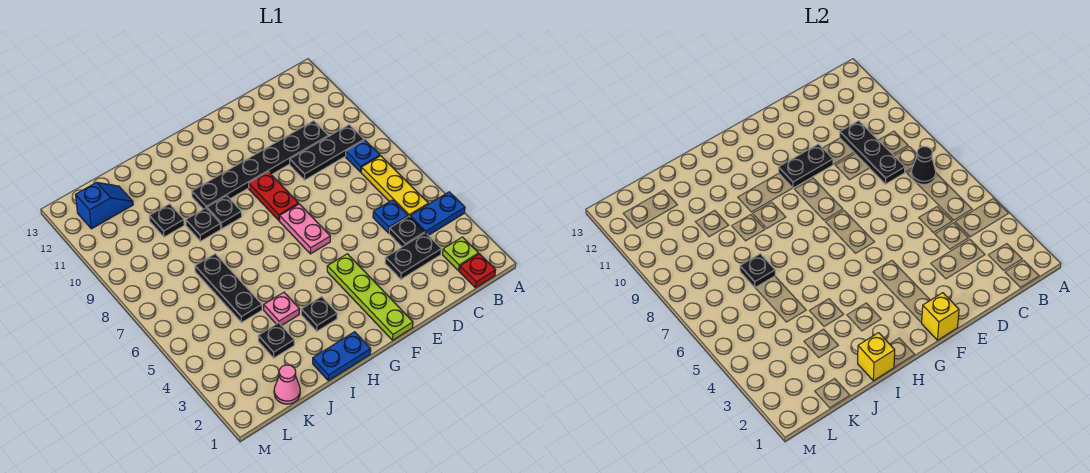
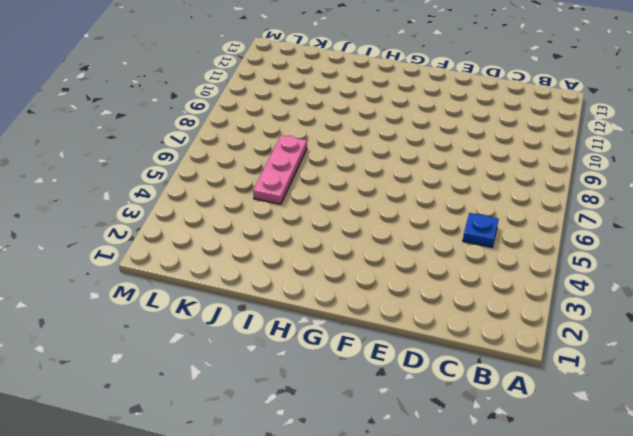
pink 1x3 plate [253,135,307,204] -> black 1x3 plate [195,254,262,323]
none -> blue 1x2 plate [410,192,465,235]
none -> red 1x1 plate [459,254,496,288]
none -> lime 1x1 plate [443,237,479,271]

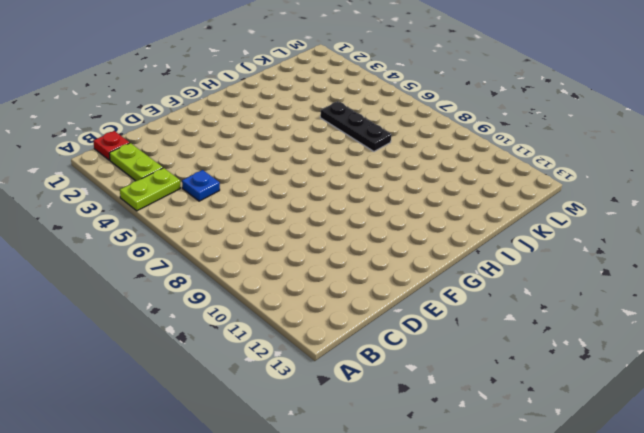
lime 1x2 plate [120,168,180,211] -> blue 1x2 plate [410,192,465,235]
lime 1x2 plate [109,143,163,181] -> lime 1x1 plate [443,237,479,271]
none -> yellow 1x3 plate [361,156,428,217]
none -> blue 1x1 plate [346,140,380,172]
none -> black 1x3 plate [290,125,364,180]

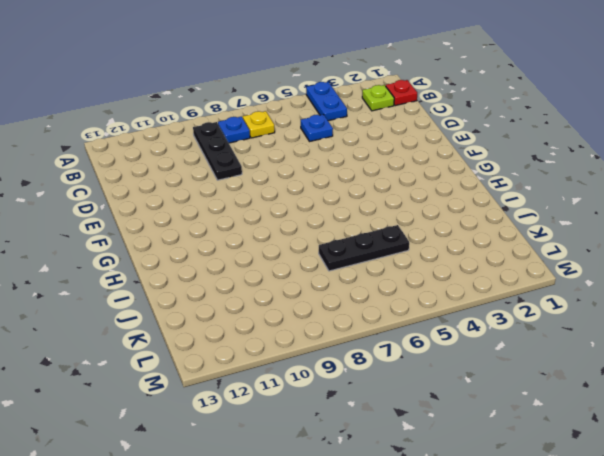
yellow 1x1 plate [243,111,275,138] -> yellow 1x3 plate [361,156,428,217]
none -> black 1x2 plate [385,233,441,279]
none -> black 1x1 plate [389,216,425,247]
none -> black 1x6 plate [192,121,329,209]

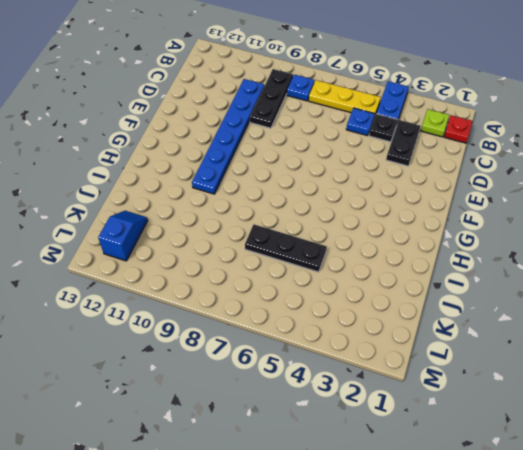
blue 1x6 plate [192,79,264,194] -> black 1x6 plate [192,121,329,209]
none -> lime 1x4 plate [327,254,413,340]
none -> pink 1x2 plate [280,204,330,254]
none -> red 1x2 plate [249,172,299,221]

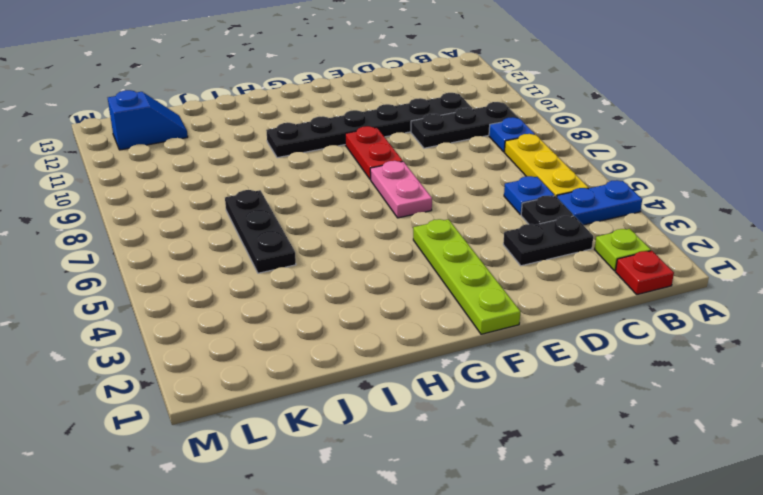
none -> blue 1x2 plate [313,332,371,381]
none -> black 1x1 plate [301,297,337,331]
none -> black 1x1 plate [207,196,242,229]

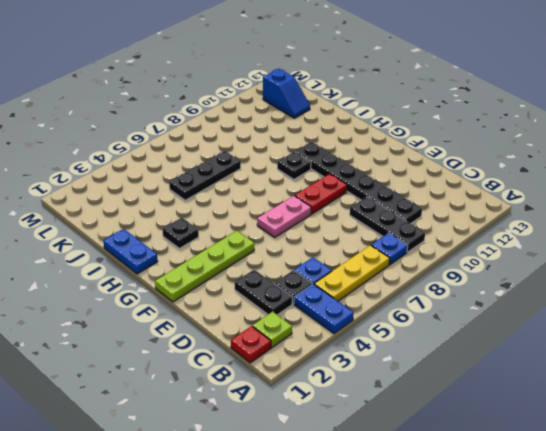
none -> pink 1x1 plate [264,292,300,326]
none -> black 1x1 plate [186,208,221,241]
none -> black 1x1 plate [258,323,294,358]

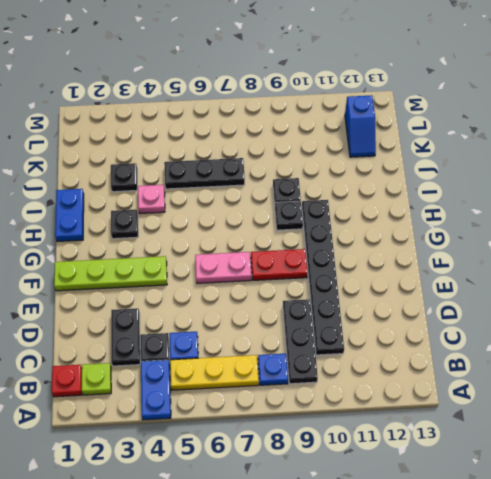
none -> black 1x1 plate [149,204,184,237]
none -> pink 1x1 cone [274,365,300,404]
none -> black 1x1 cone [911,146,936,184]

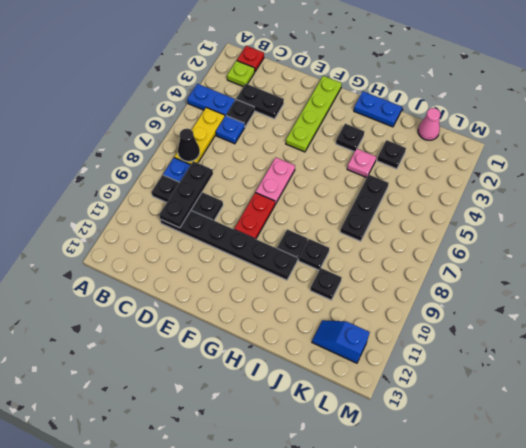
none -> black 1x2 plate [778,144,833,188]
none -> yellow 1x1 brick [922,293,959,340]
none -> yellow 1x1 brick [858,333,895,381]

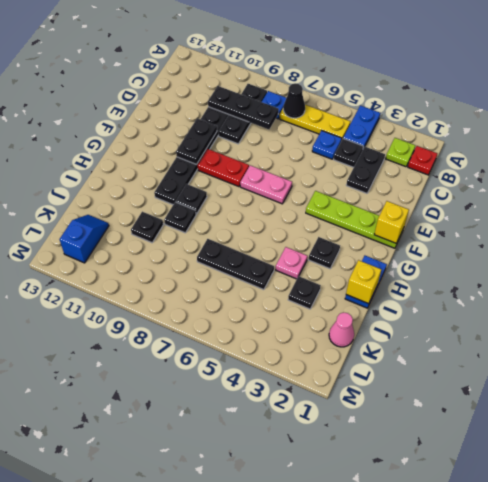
none -> black 1x1 plate [740,254,775,288]

